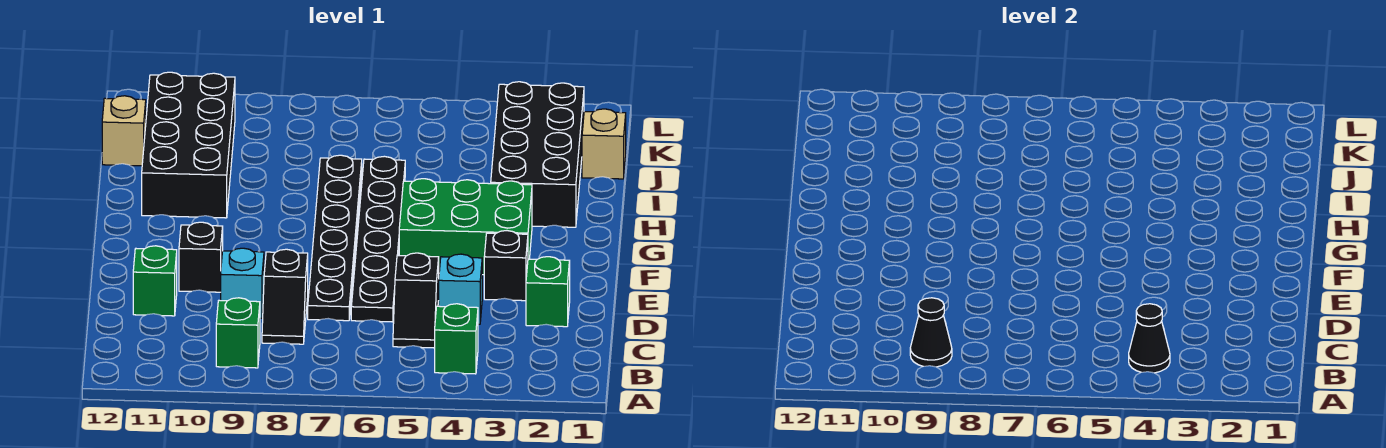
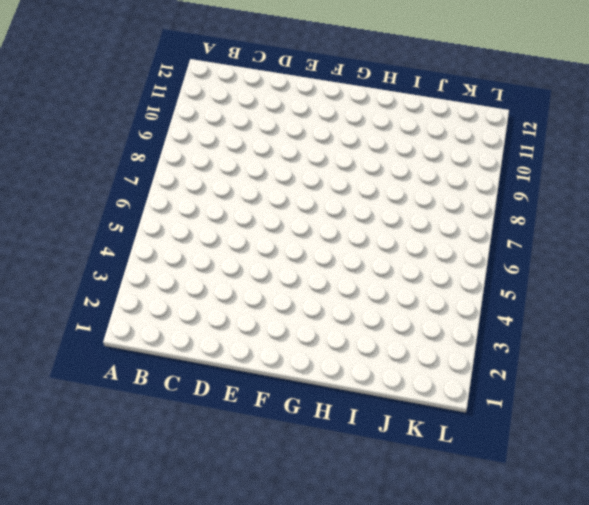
none -> green 1x1 brick [435,304,478,374]
none -> green 1x1 brick [216,298,260,368]
none -> black 1x2 slope [393,253,439,348]

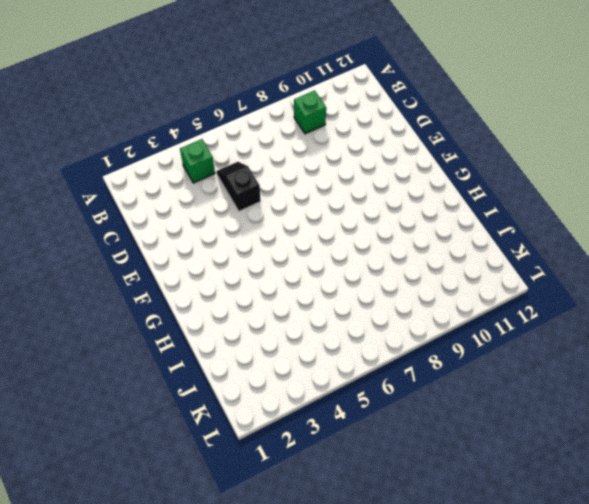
none -> black 1x2 slope [262,249,308,344]
none -> green 1x1 brick [526,257,570,327]
none -> cyan 1x1 brick [439,254,482,324]

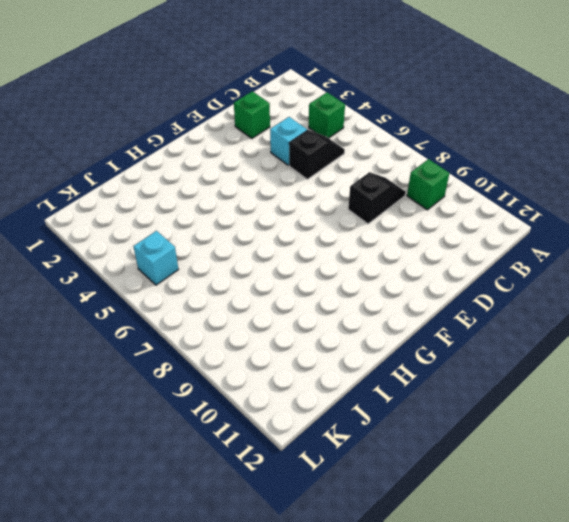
cyan 1x1 brick [133,231,178,285] -> cyan 1x1 brick moved to [221,248,264,318]
none -> black 1x6 plate [351,156,405,322]
none -> black 1x6 plate [308,155,362,321]
none -> green 1x1 brick [133,246,177,316]

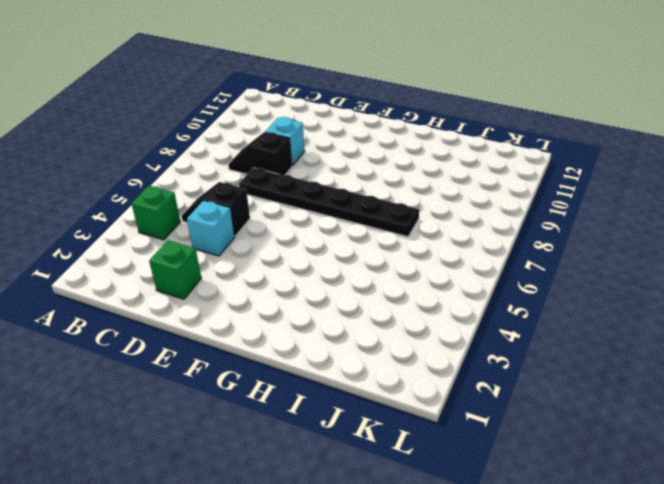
none -> green 1x1 brick [216,298,260,368]
none -> black 1x6 plate [351,156,405,322]
none -> green 1x1 brick [133,246,177,316]

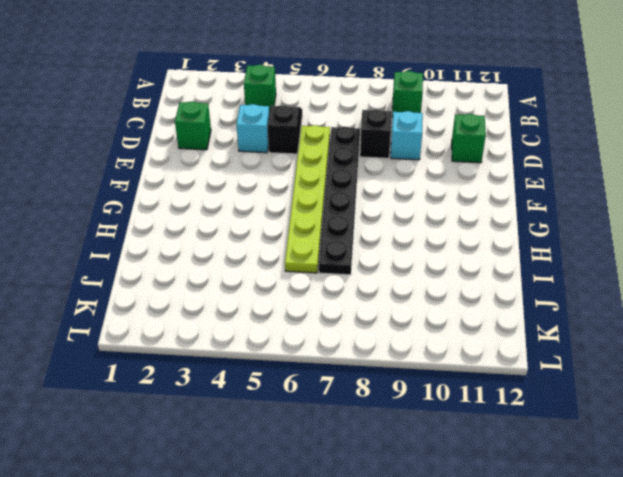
lime 1x6 plate [285,125,330,273] -> black 1x6 plate [351,156,405,322]
none -> black 1x1 brick [484,231,528,301]
none -> black 1x1 brick [179,222,223,292]
none -> green 2x3 brick [399,179,532,275]

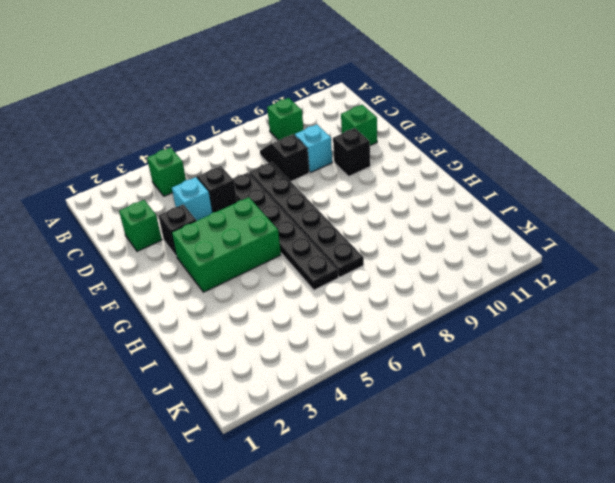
none -> black 2x4 brick [491,82,584,227]
none -> black 2x4 brick [142,72,235,218]
none -> tan 1x1 brick [582,109,626,179]

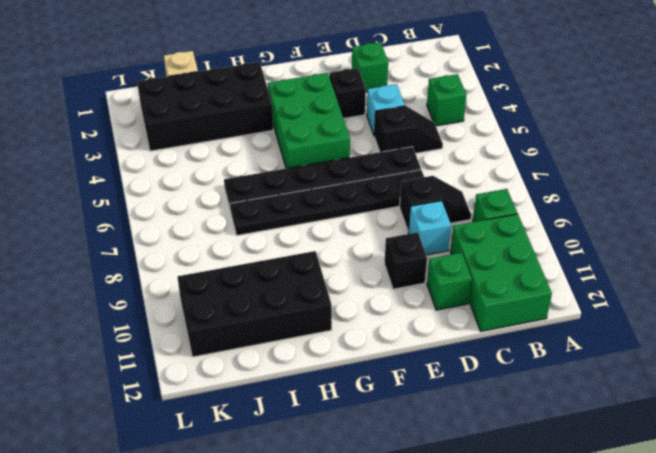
green 2x3 brick [450,214,552,331] -> none
none -> tan 1x1 brick [102,96,146,166]
none -> black 1x1 cone [1129,304,1170,373]
none -> black 1x1 cone [910,298,952,367]

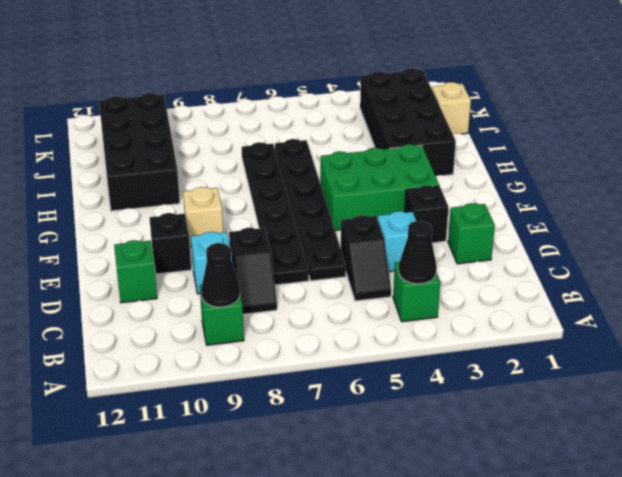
tan 1x1 brick [183,187,223,247] -> tan 1x1 brick moved to [102,96,146,166]

